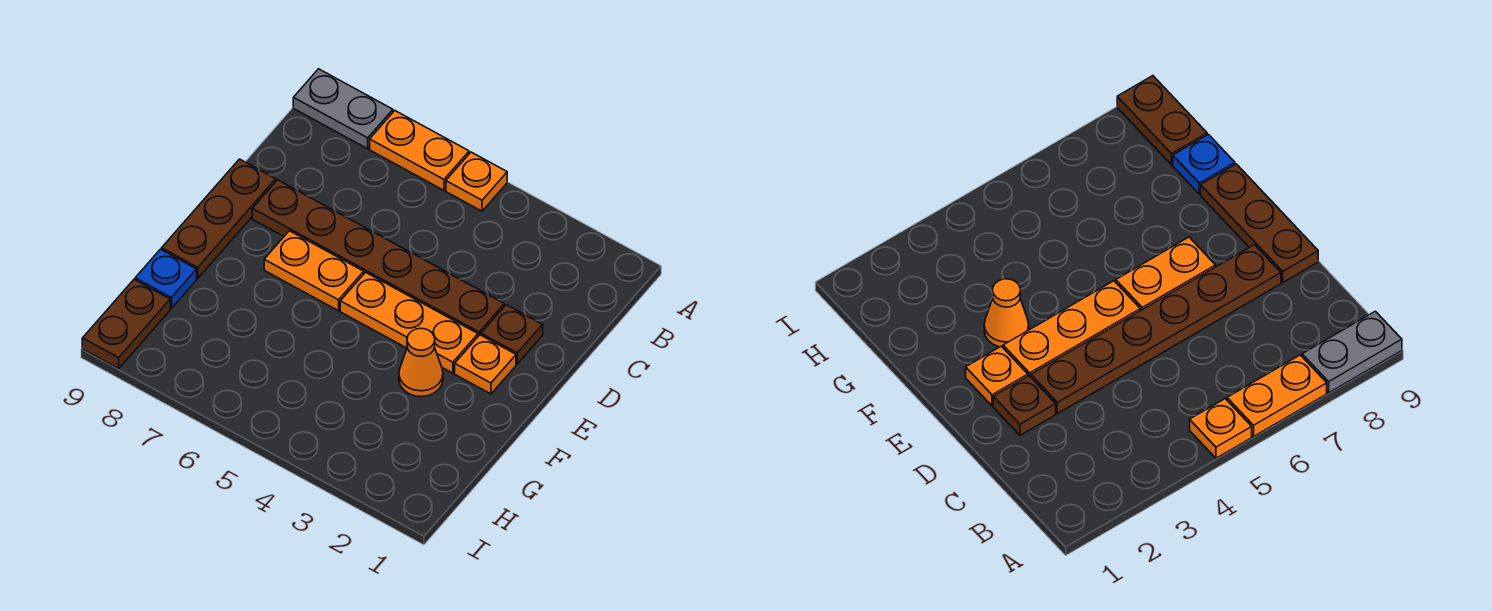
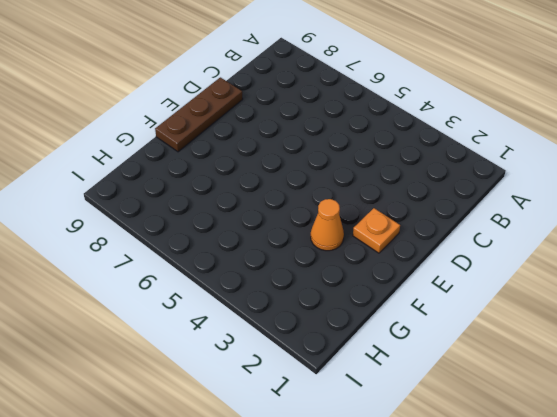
none -> orange 1x1 plate [446,152,507,211]
none -> orange 1x2 plate [370,111,469,190]
none -> grey 1x2 plate [293,69,393,149]

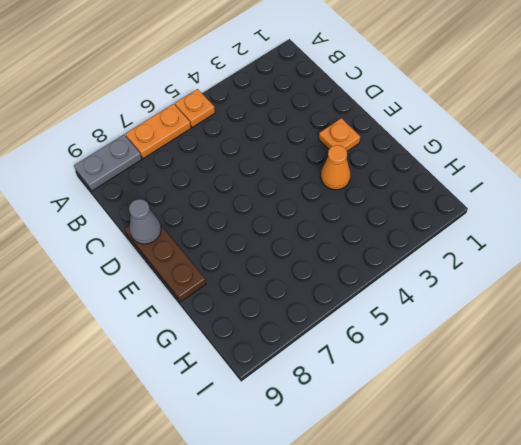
grey 1x1 cone [129,199,161,244] -> none
none -> brown 1x1 plate [481,305,543,364]
none -> brown 1x6 plate [252,180,504,336]
none -> orange 1x3 plate [340,272,478,373]

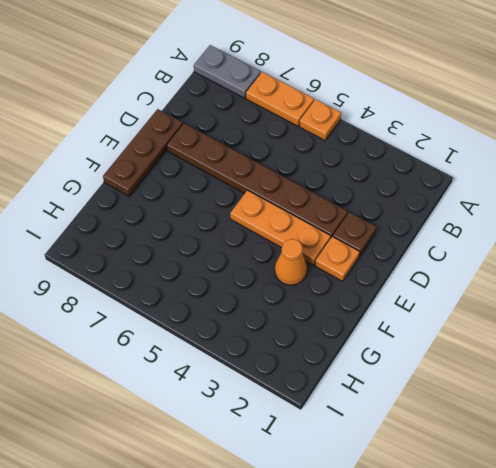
none -> orange 1x2 plate [264,231,364,311]
none -> blue 1x1 plate [135,249,197,308]
none -> brown 1x2 plate [82,280,170,368]

